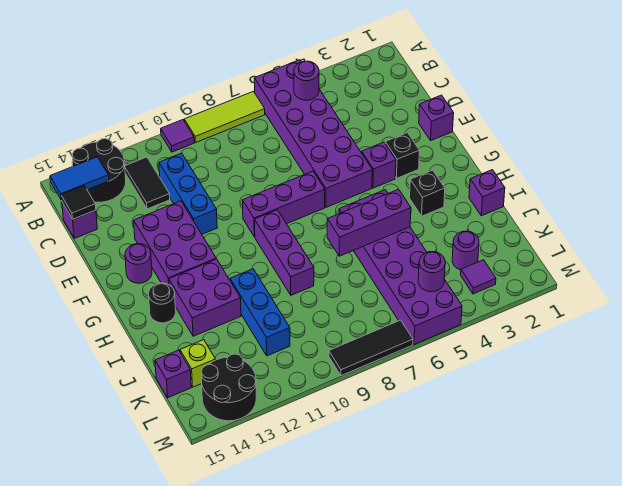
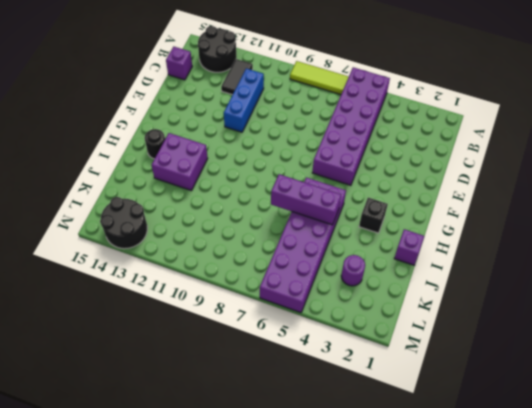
none -> purple 1x1 tile [161,120,194,152]
none -> purple 1x1 brick [419,95,454,140]
none -> purple 2x3 brick [134,201,216,284]
none -> black 1x1 brick [385,133,419,178]

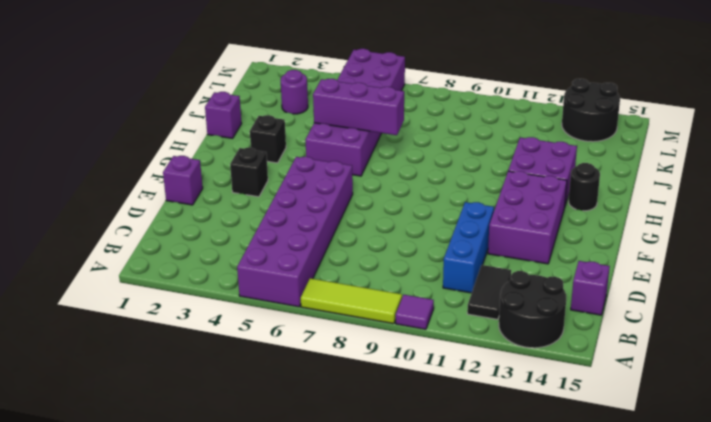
none -> purple 1x1 brick [362,142,396,188]
none -> purple 1x3 brick [242,171,325,237]
none -> purple 1x1 round brick [125,244,152,283]
none -> purple 1x3 brick [255,210,314,295]

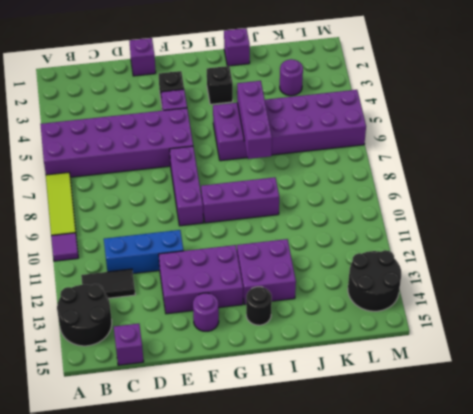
none -> blue 1x3 brick [230,269,290,356]
none -> lime 1x1 brick [180,340,215,387]
none -> purple 1x1 brick [155,350,191,398]
none -> purple 1x1 tile [461,260,496,294]

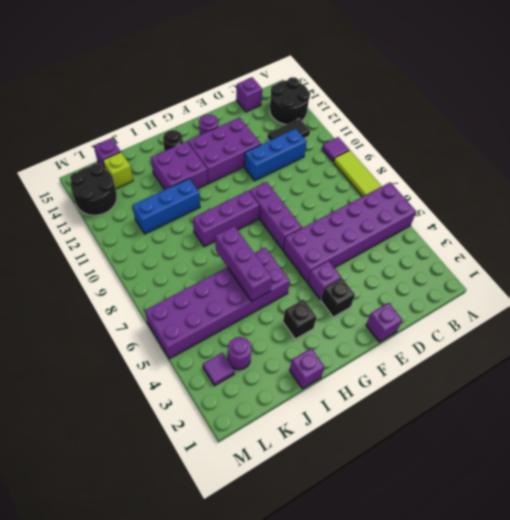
none -> black 1x3 tile [329,320,413,376]
none -> purple 1x1 round brick [294,61,319,100]
none -> blue 1x2 tile [50,157,109,200]
none -> black 1x1 tile [61,186,96,219]

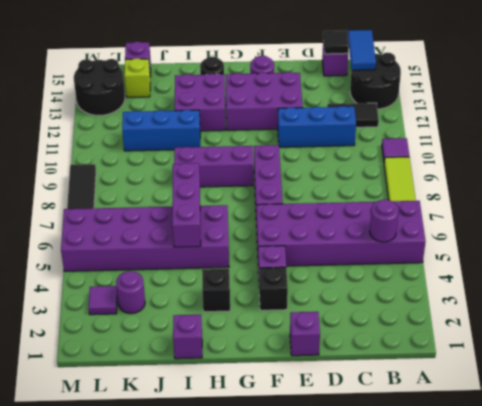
none -> purple 1x1 round brick [418,252,445,292]

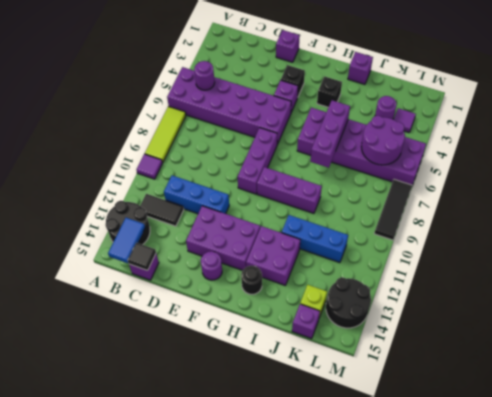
purple 2x2 round brick [361,116,405,165] -> purple 1x1 round brick [418,252,445,292]

